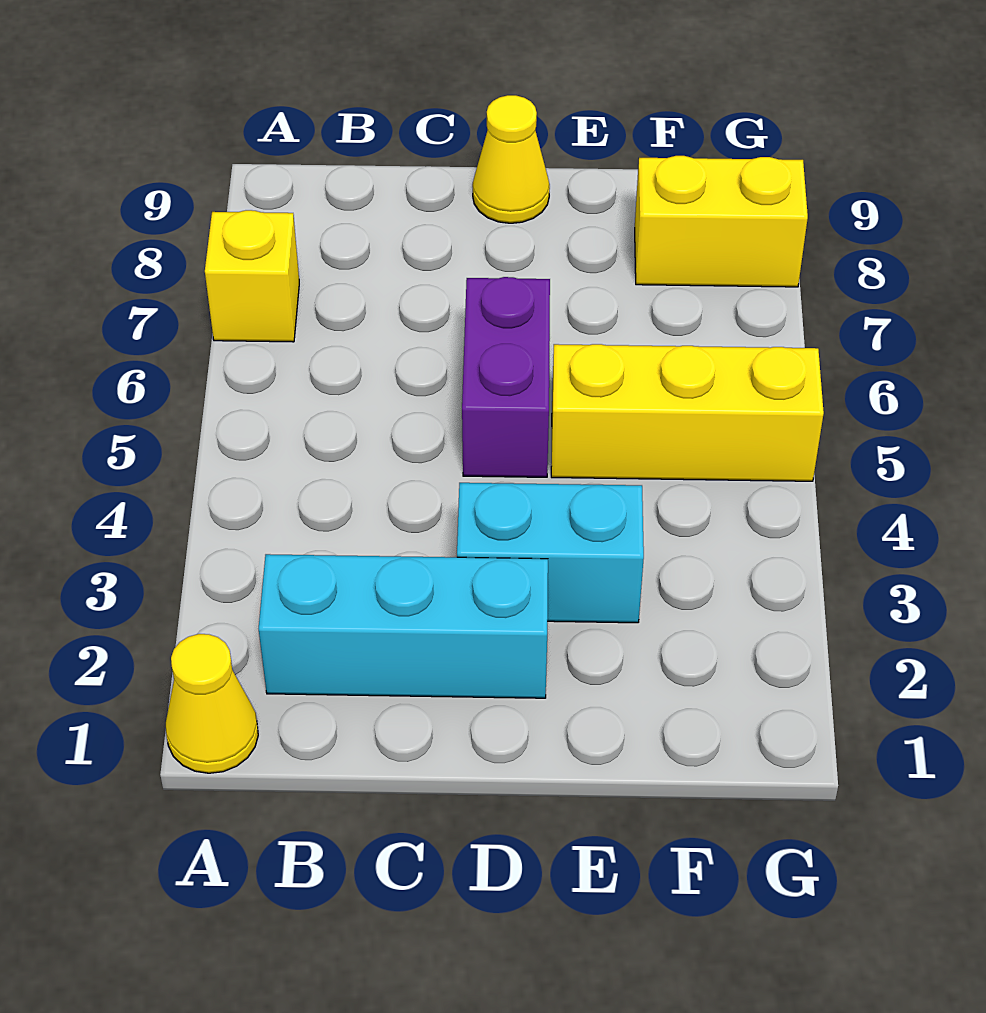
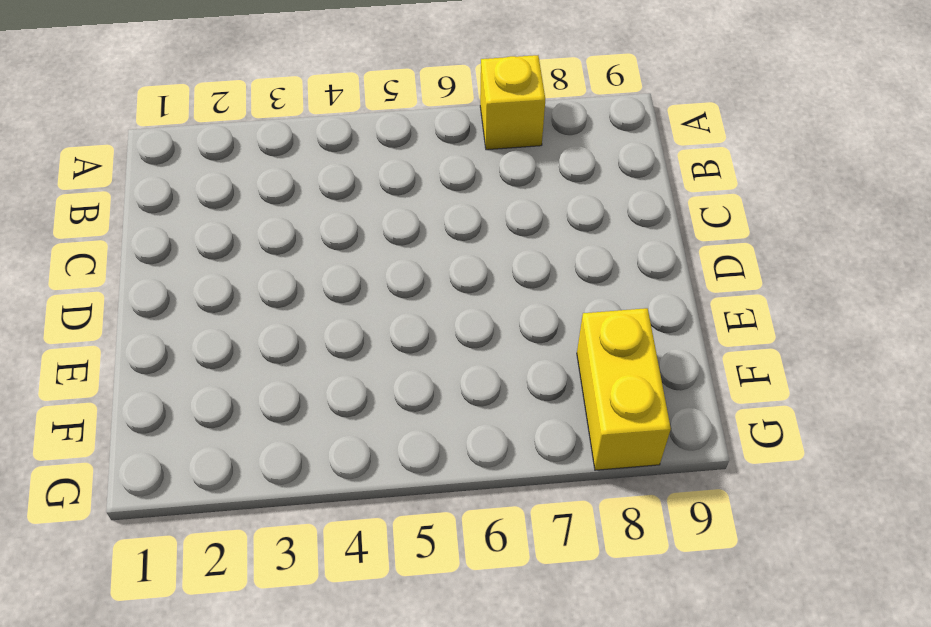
none -> yellow 1x1 cone [166,634,258,773]
none -> cyan 1x3 brick [259,554,548,698]

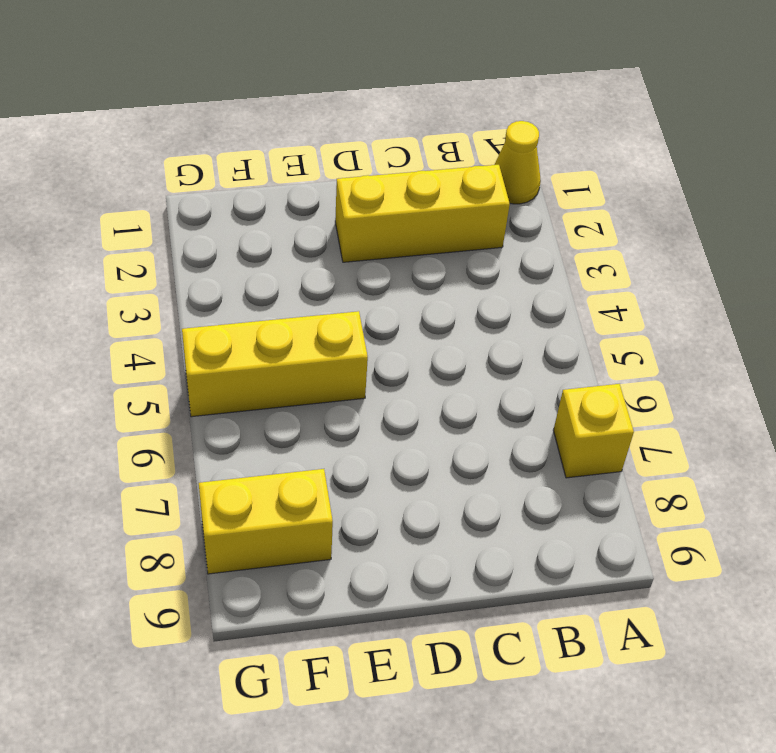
yellow 1x3 brick [335,165,510,262] -> cyan 1x3 brick [259,554,548,698]
none -> cyan 1x2 brick [457,483,644,623]
none -> purple 1x2 brick [462,277,550,477]

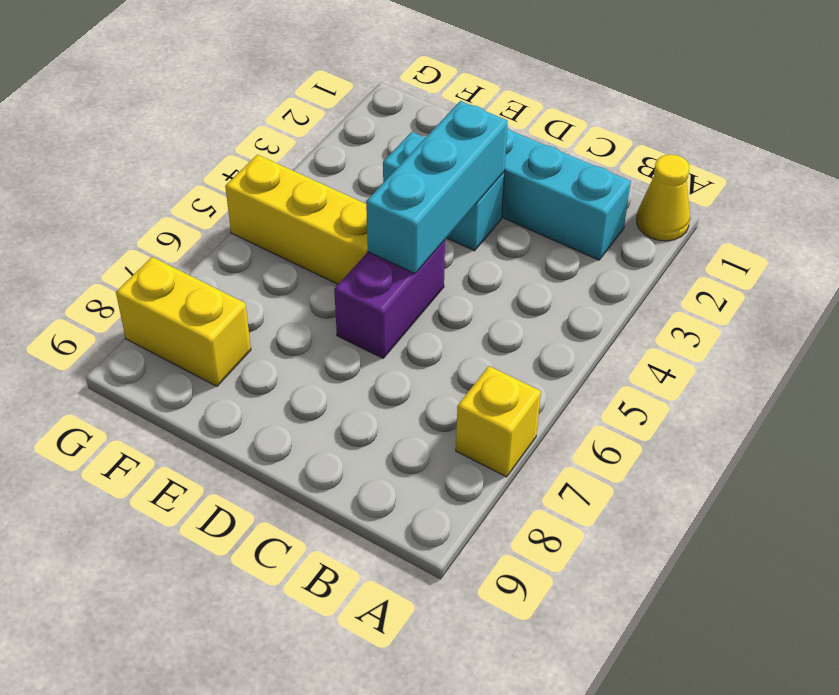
cyan 1x3 brick [366,101,508,273] -> none
none -> yellow 1x1 cone [472,95,550,223]

